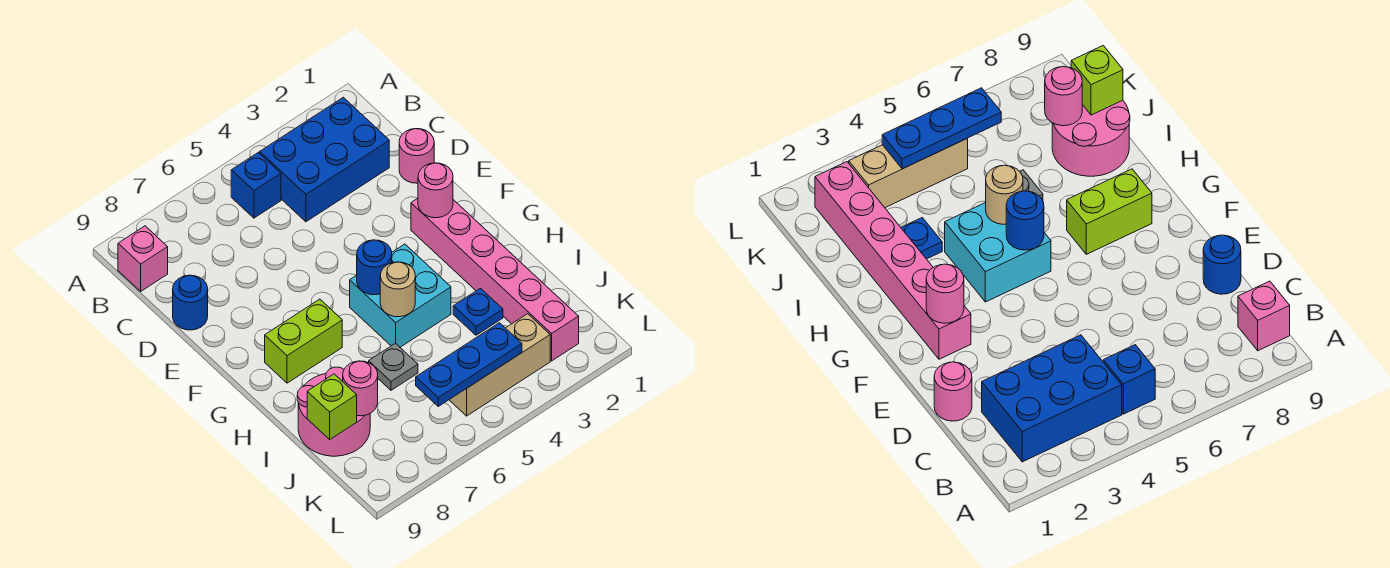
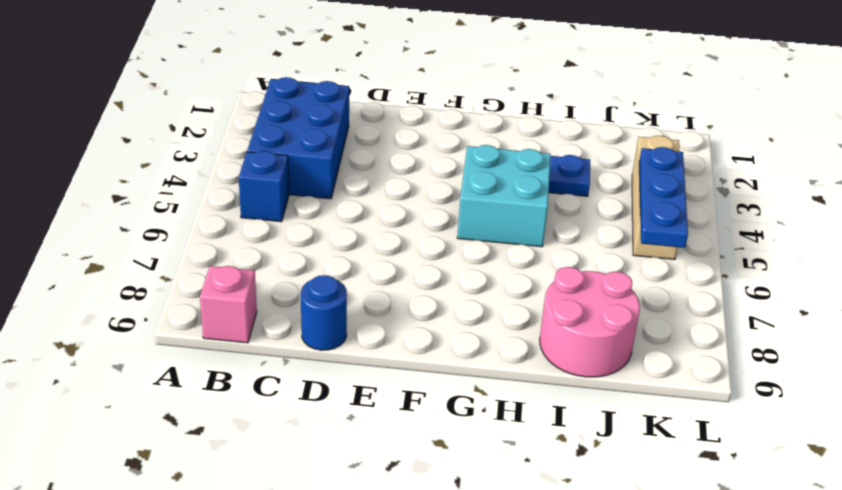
none -> pink 1x1 round brick [399,129,434,183]
none -> pink 1x6 brick [411,198,579,361]
none -> lime 1x2 brick [265,299,342,383]

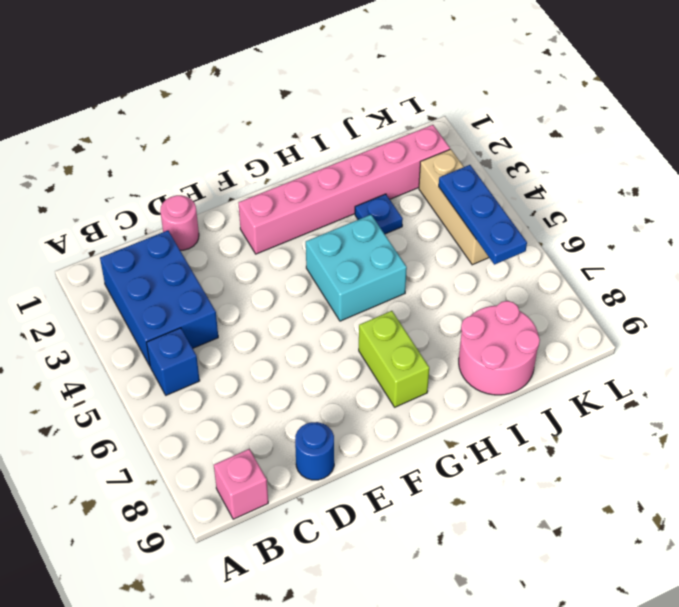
none -> grey 1x1 plate [369,343,418,390]
none -> pink 1x1 round brick [418,163,453,218]
none -> blue 1x1 round brick [357,240,392,295]

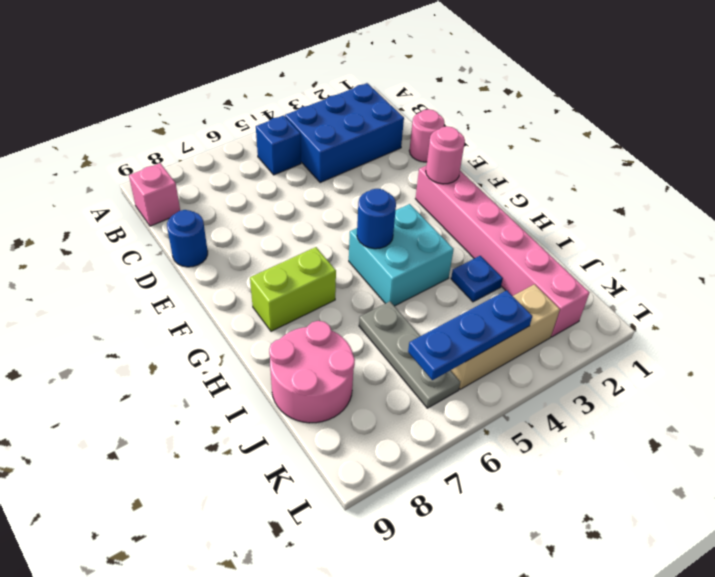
grey 1x3 plate [359,301,460,408] -> grey 1x1 plate [369,343,418,390]
none -> tan 1x1 round brick [380,262,415,317]
none -> pink 1x1 round brick [343,361,378,416]
none -> lime 1x1 brick [307,374,357,439]

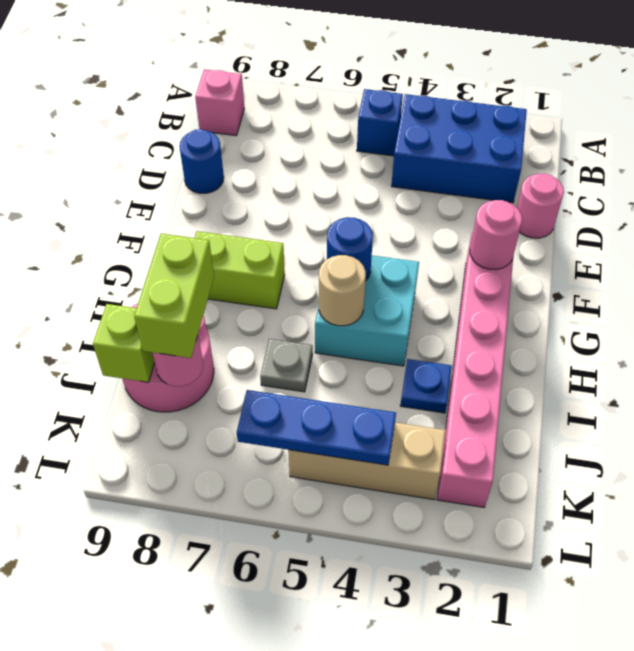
lime 1x2 brick [134,234,214,358] -> none

